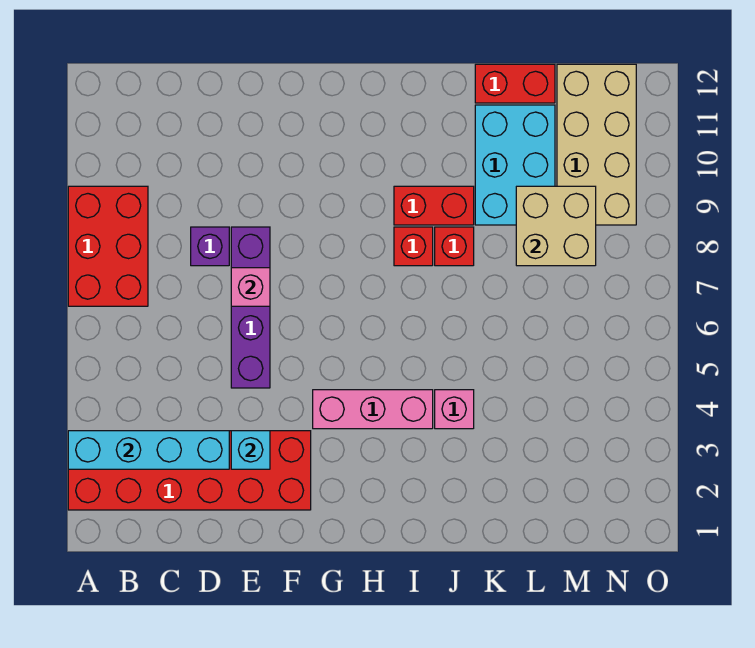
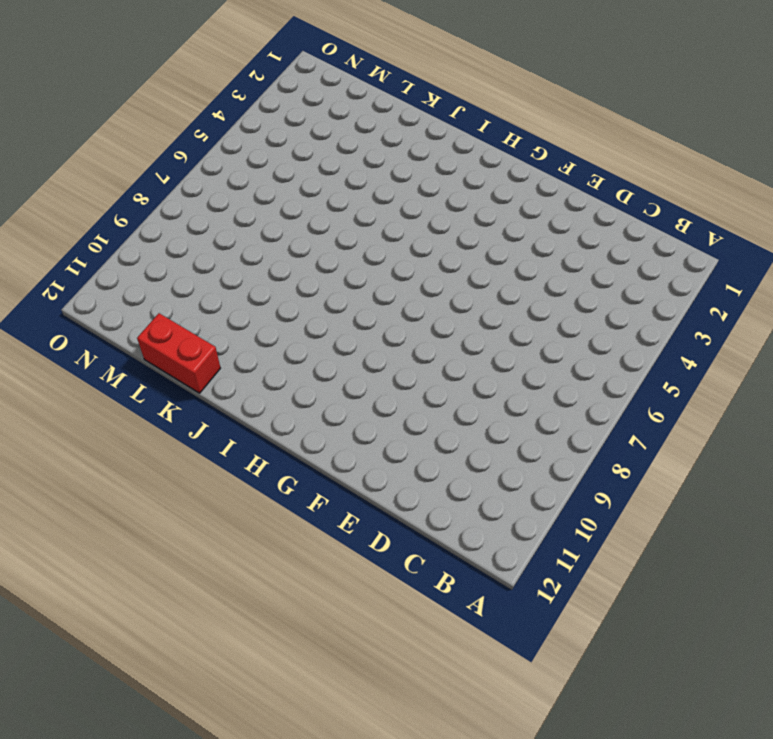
none -> red 2x6 brick [68,431,311,510]
none -> red 2x3 brick [68,186,148,306]
none -> purple 1x1 brick [191,227,229,266]

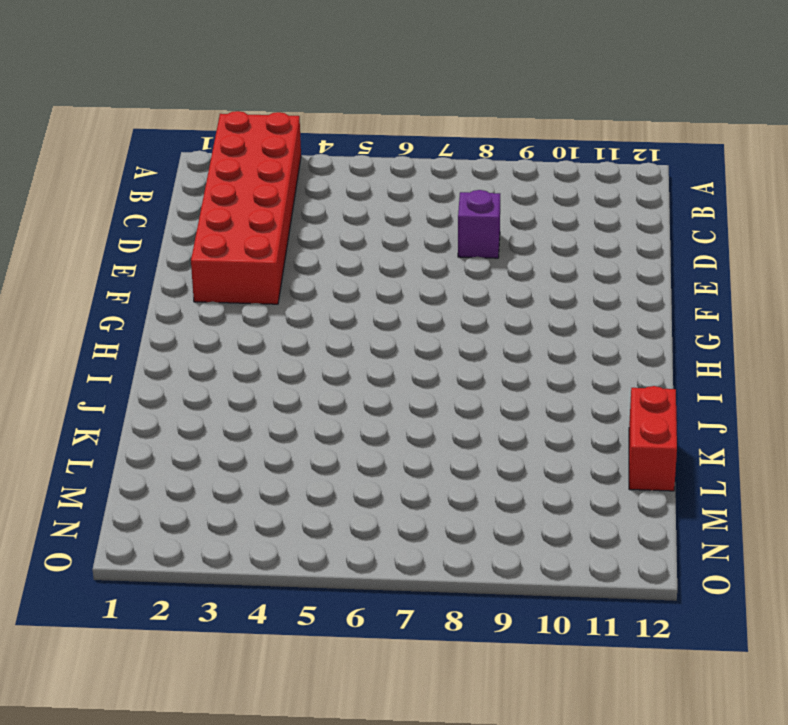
none -> red 2x3 brick [68,186,148,306]
none -> purple 1x4 brick [231,227,270,388]
none -> pink 1x3 brick [313,390,433,429]

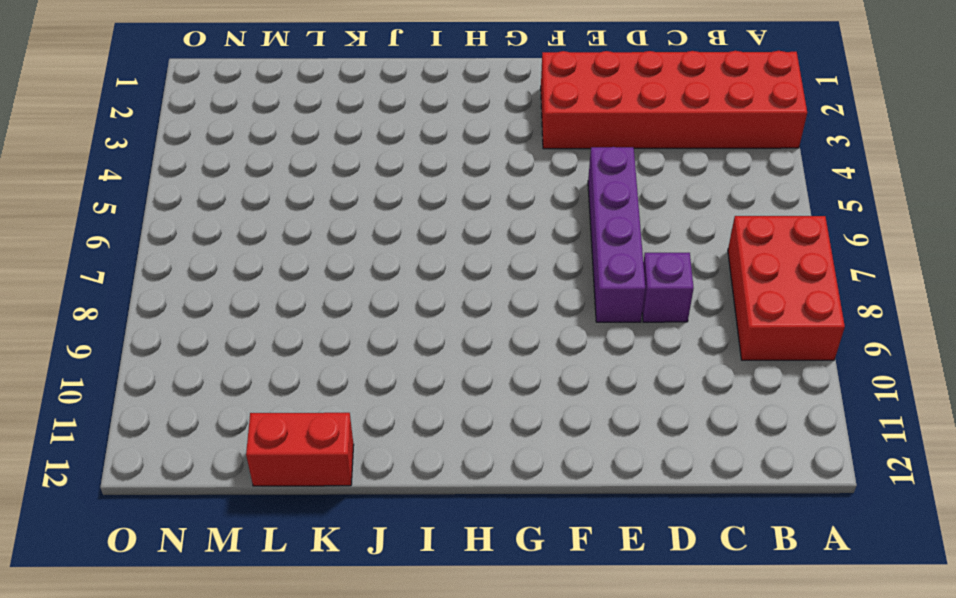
none -> pink 1x3 brick [313,390,433,429]
none -> red 1x1 brick [394,227,433,266]
none -> red 1x2 brick [394,186,474,225]

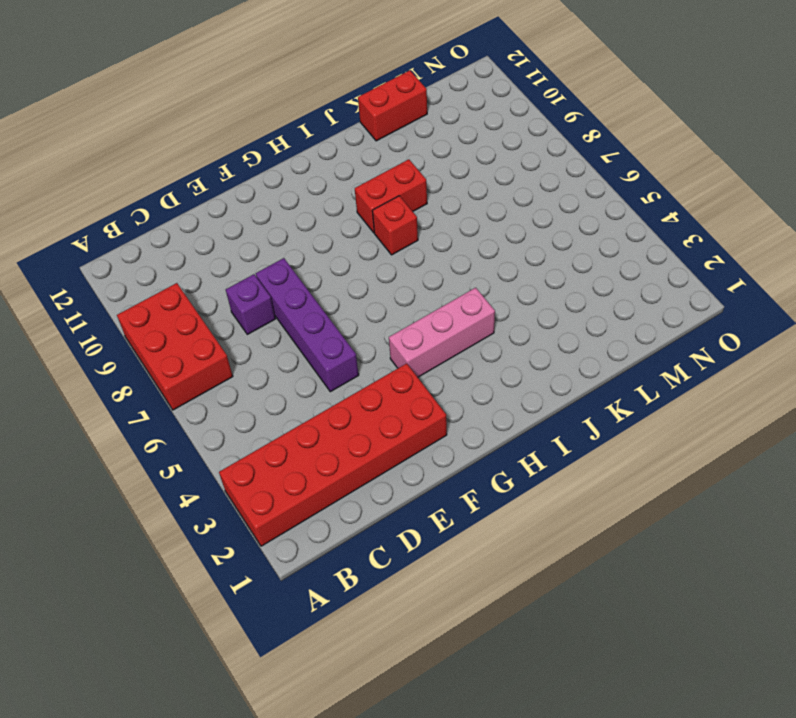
none -> pink 1x1 brick [435,390,474,429]
none -> red 1x1 brick [435,227,474,266]
none -> cyan 2x3 brick [475,105,555,225]

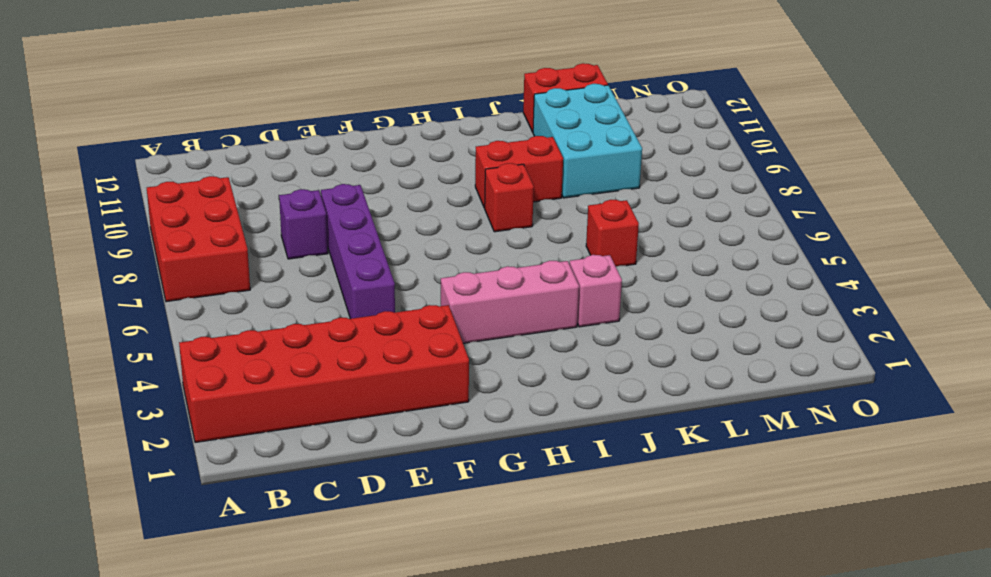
red 1x1 brick [586,200,639,267] -> red 1x1 brick moved to [435,227,474,266]
none -> tan 2x4 brick [557,64,636,225]
none -> cyan 1x4 brick [68,431,229,469]
none -> cyan 1x1 brick [231,431,270,469]

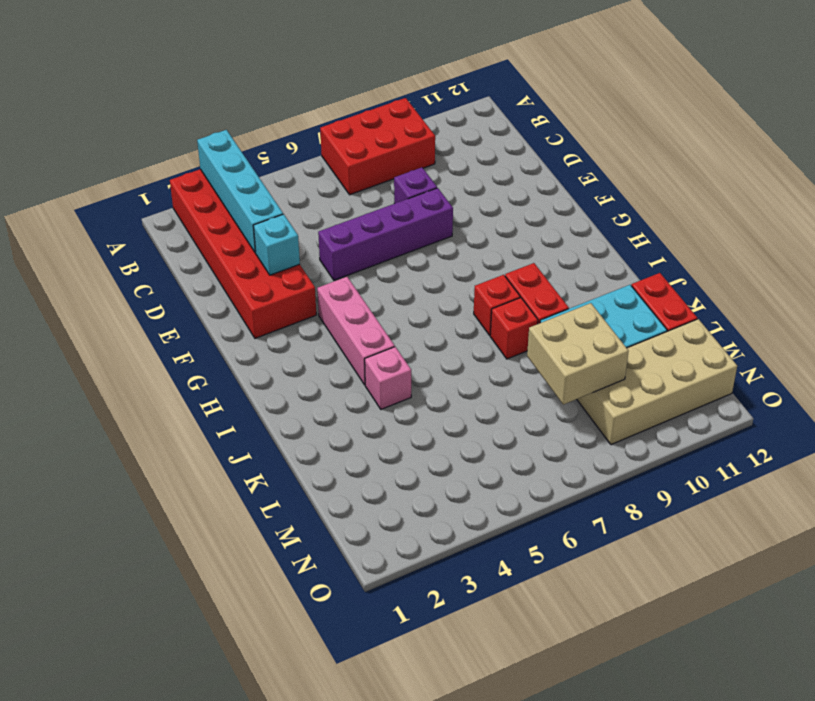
none -> pink 1x1 brick [231,268,270,306]

